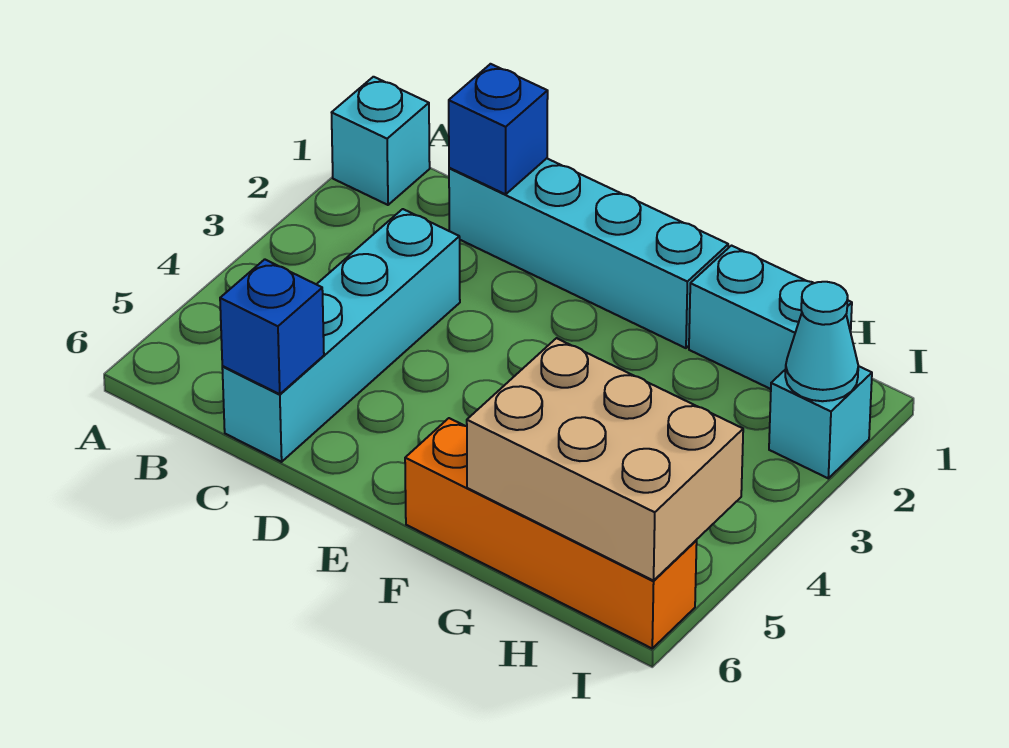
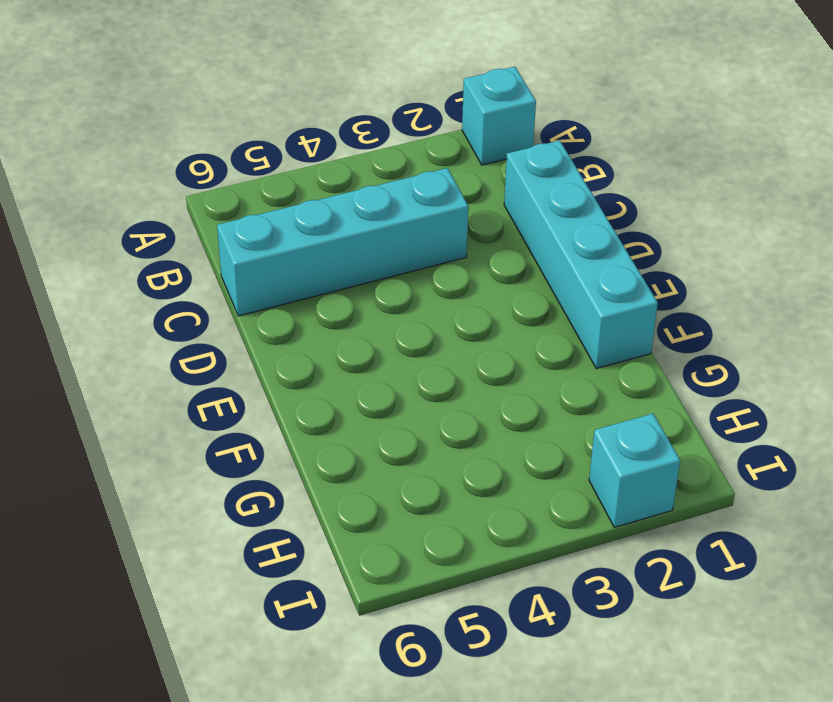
none -> orange 1x4 brick [405,418,697,648]
none -> cyan 1x2 brick [689,246,852,389]

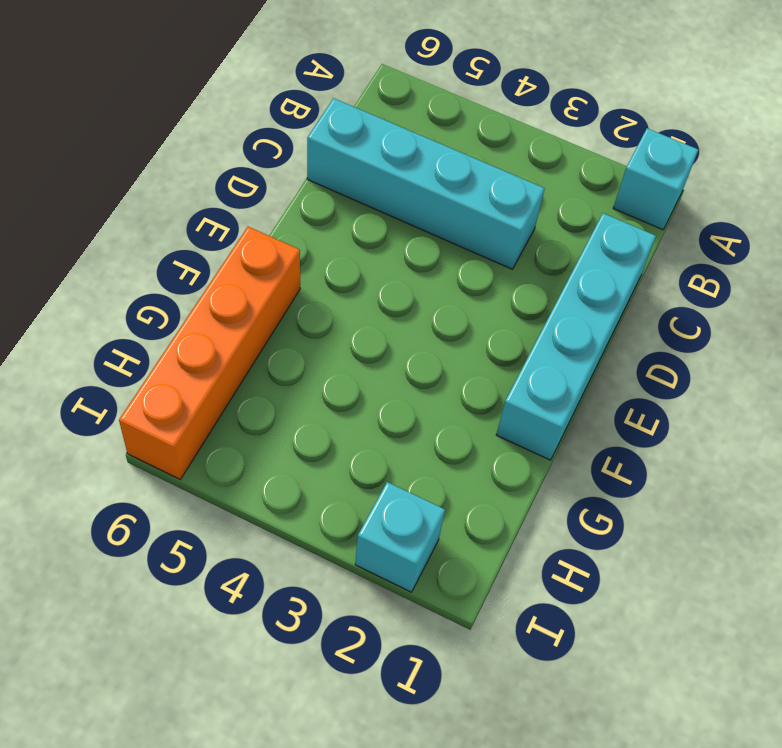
none -> cyan 1x2 brick [689,246,852,389]
none -> blue 1x1 brick [449,64,548,194]

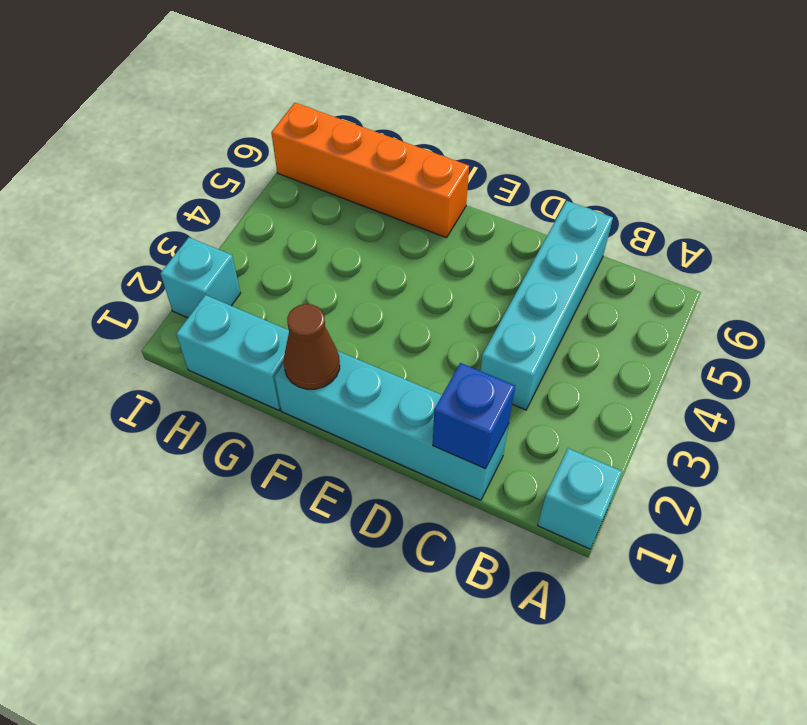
brown 1x1 cone [284,304,340,389] -> none
none -> blue 1x1 brick [220,259,324,394]
none -> tan 2x3 brick [467,338,743,581]

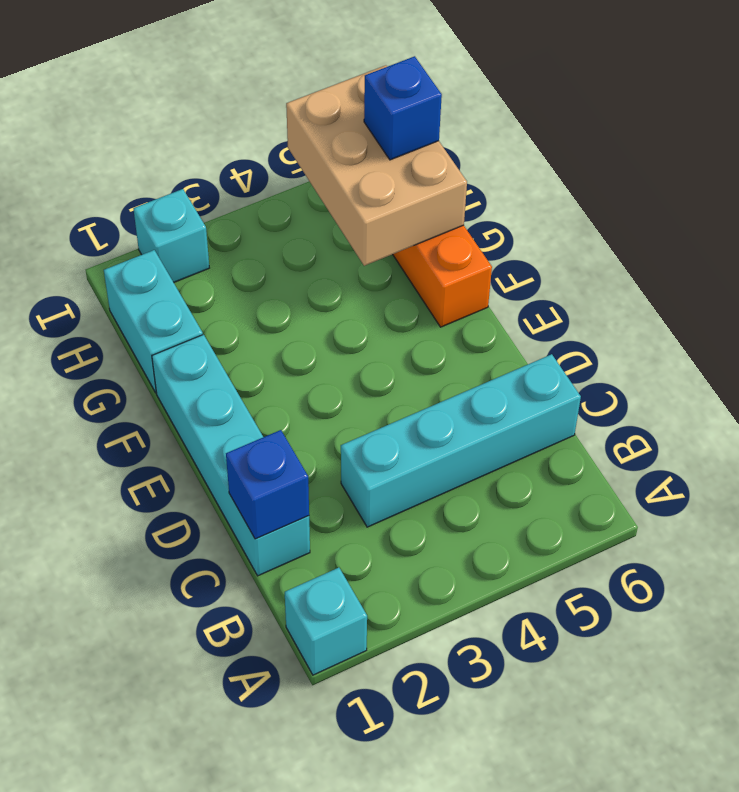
blue 1x1 brick [364,56,442,160] -> blue 1x1 brick moved to [220,259,324,394]
none -> cyan 1x1 cone [785,282,858,401]

